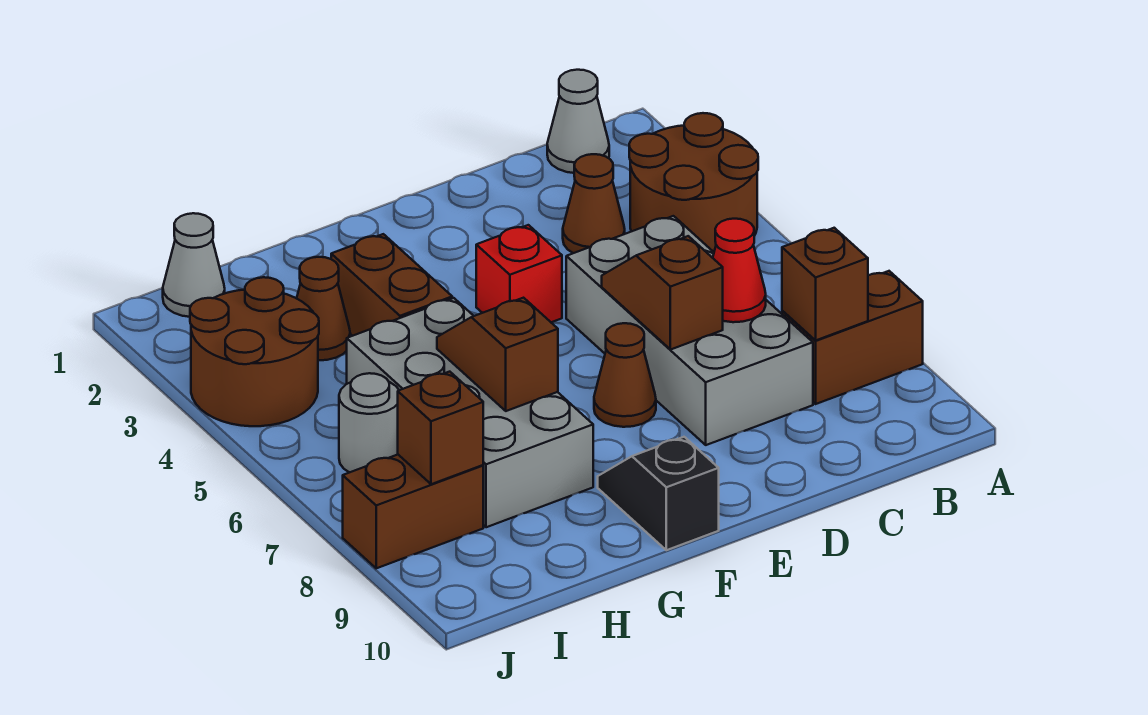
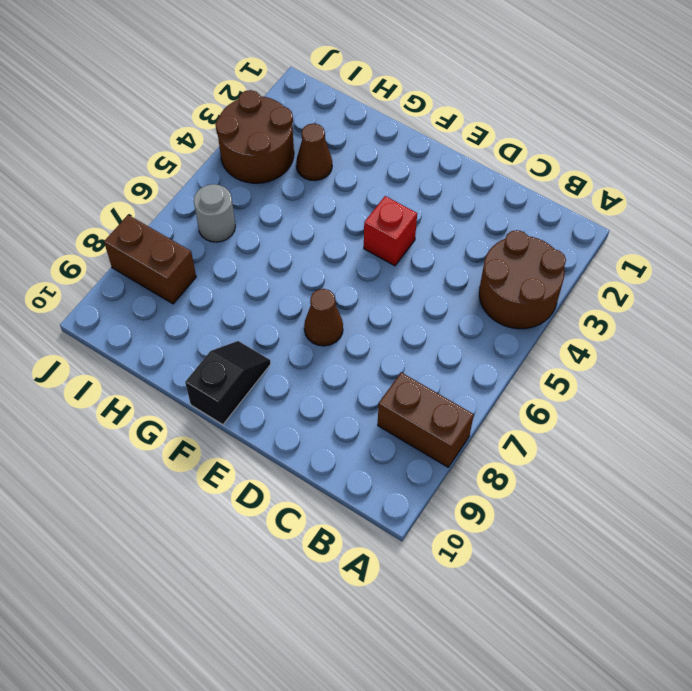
none -> grey 1x1 cone [547,70,609,173]
none -> brown 1x1 cone [563,154,625,253]
none -> grey 2x4 brick [566,216,813,445]

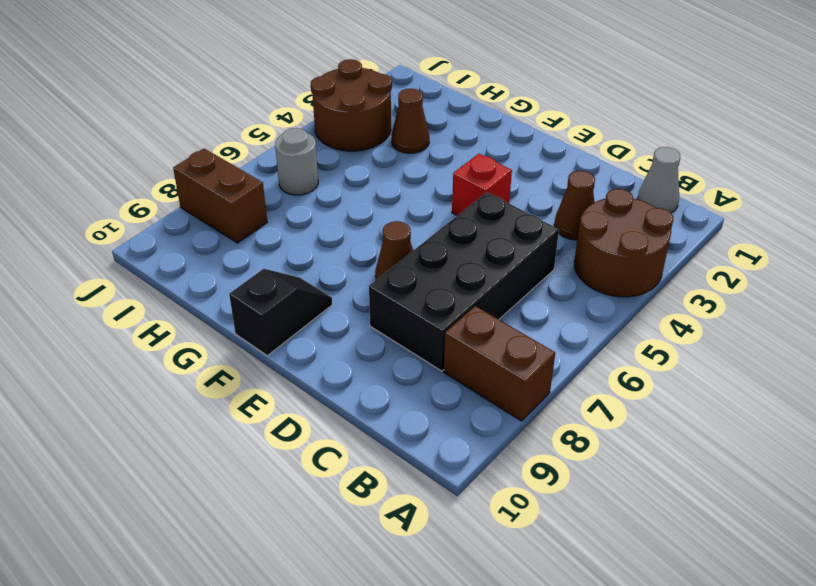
black 2x4 brick [369,192,559,371] -> grey 2x4 brick [566,216,813,445]
none -> brown 1x2 brick [331,234,452,336]
none -> grey 2x4 brick [347,298,593,527]
none -> grey 1x1 cone [163,213,225,317]

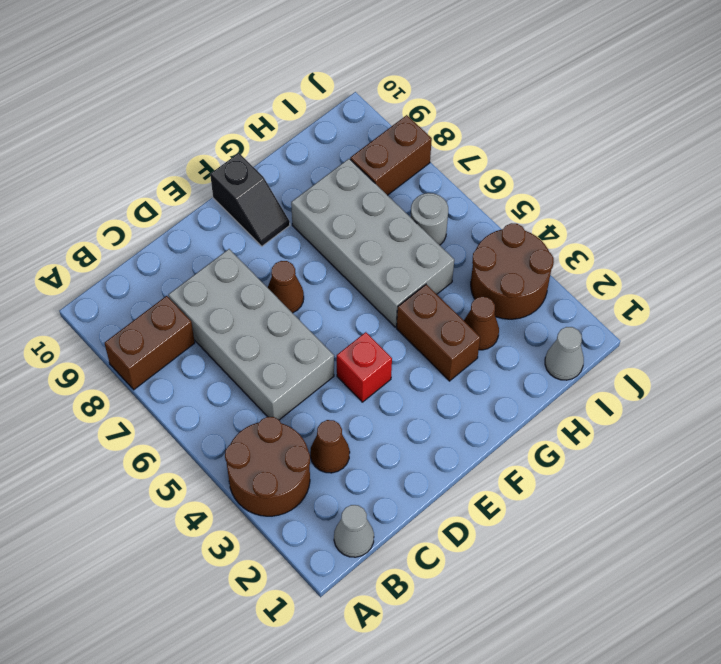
none -> brown 1x1 brick [782,228,868,340]
none -> red 1x1 cone [713,219,766,322]
none -> brown 1x2 slope [602,236,723,350]

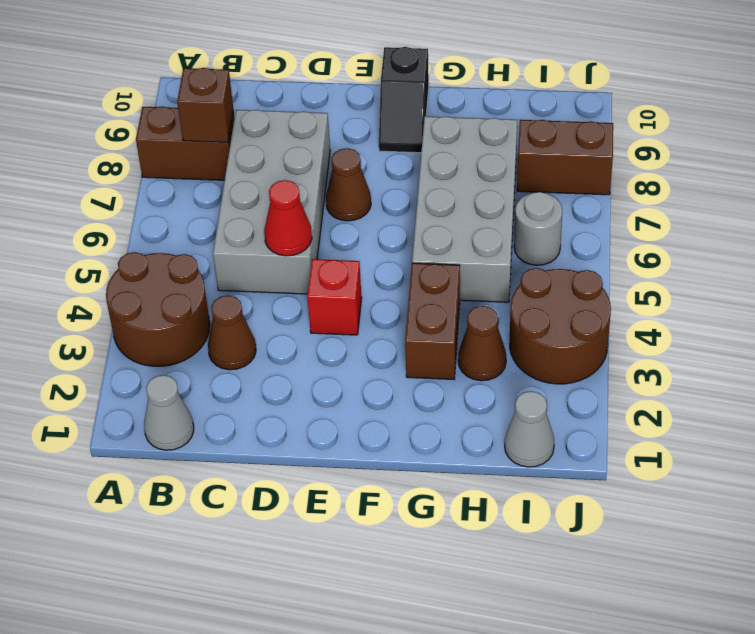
red 1x1 cone [264,180,312,256] -> red 1x1 cone moved to [713,219,766,322]
none -> brown 1x2 slope [602,236,723,350]
none -> brown 1x2 slope [437,298,558,411]
none -> brown 1x1 brick [398,372,483,484]

